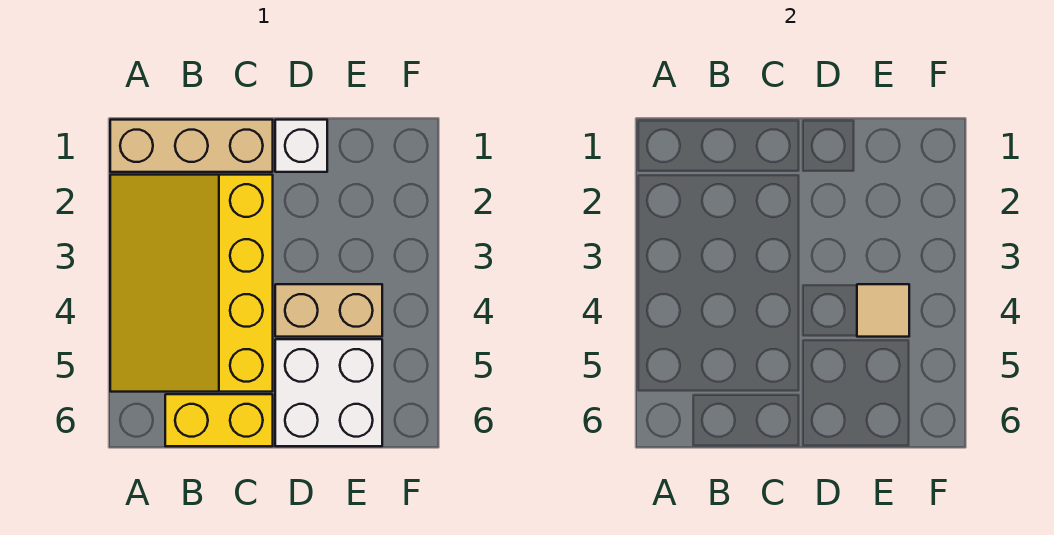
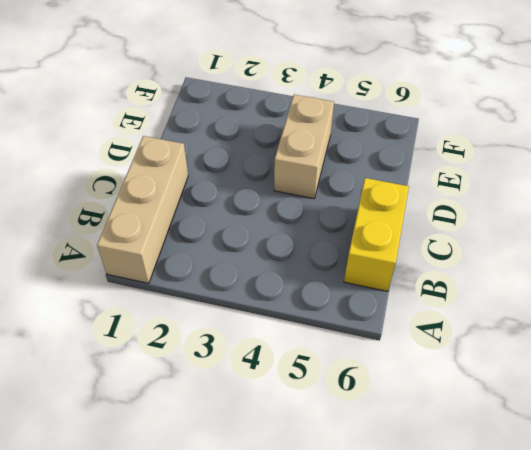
none -> yellow 3x4 slope [110,175,273,392]
none -> white 1x1 brick [275,120,327,172]

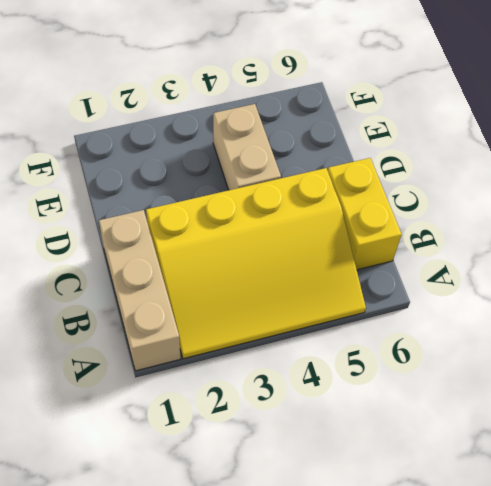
none -> white 1x1 brick [275,120,327,172]
none -> white 2x2 brick [275,339,382,446]

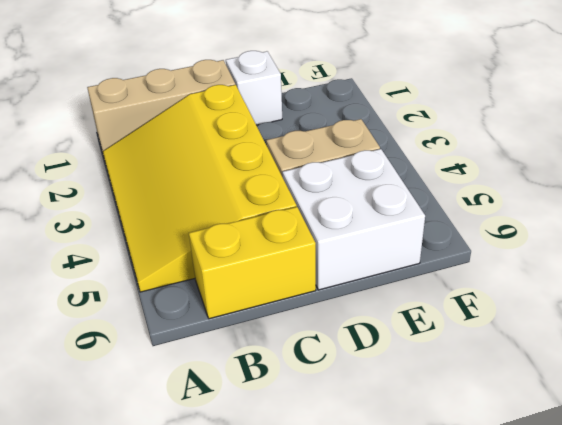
none -> tan 1x1 tile [857,284,909,337]

